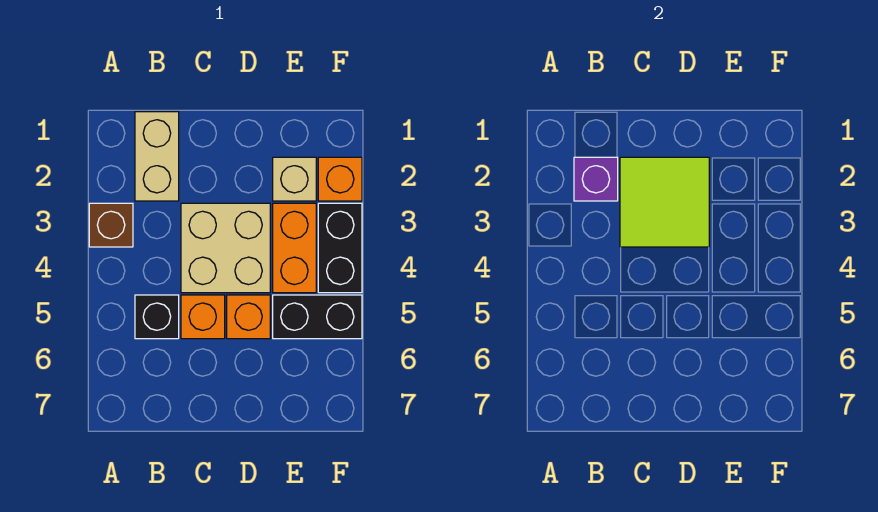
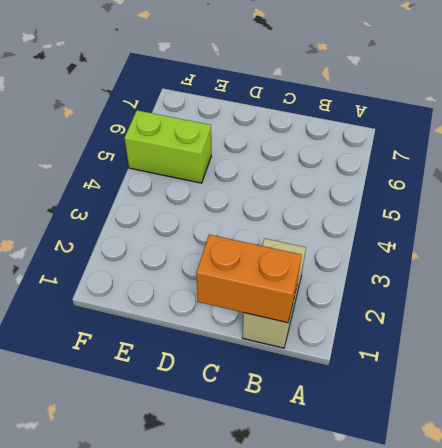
orange 1x2 brick [196,235,302,323] -> orange 1x2 brick turned to [273,203,316,293]
lime 1x2 brick [125,110,211,183] -> black 1x2 brick [273,295,362,339]
none -> brown 1x1 brick [89,203,133,247]
none -> black 1x1 brick [135,295,179,339]
none -> tan 2x2 brick [181,203,270,293]

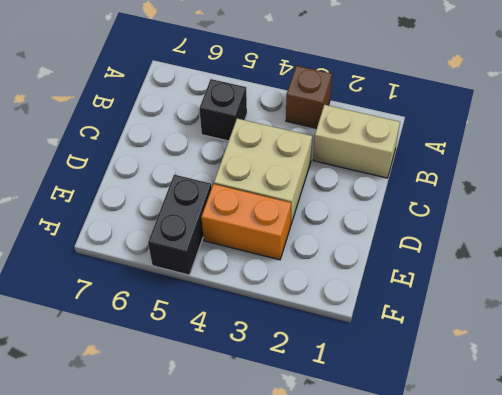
none -> orange 1x1 brick [181,295,225,339]
none -> orange 1x1 brick [227,295,270,339]
none -> tan 1x1 brick [273,157,316,201]

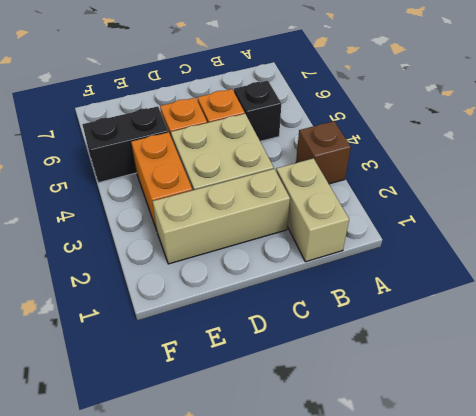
tan 1x3 brick [152,169,290,264] -> tan 1x1 brick [273,157,316,201]
none -> orange 1x1 brick [318,157,362,201]
none -> black 1x2 brick [318,203,362,293]
none -> purple 1x1 brick [574,157,618,201]

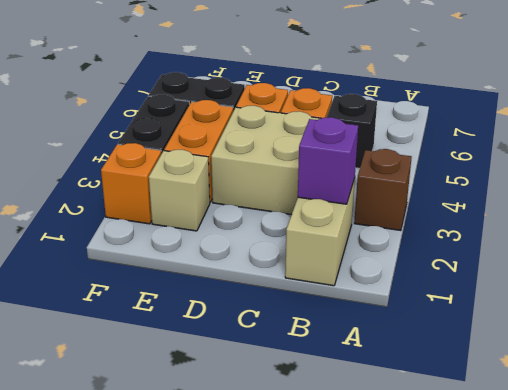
none -> lime 2x2 tile [620,157,709,247]

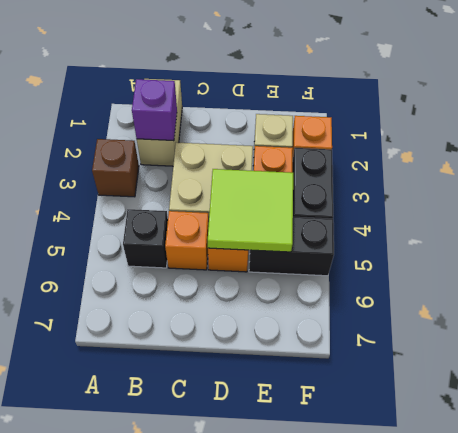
lime 2x2 tile [208,169,293,252] -> lime 2x2 tile moved to [620,157,709,247]

